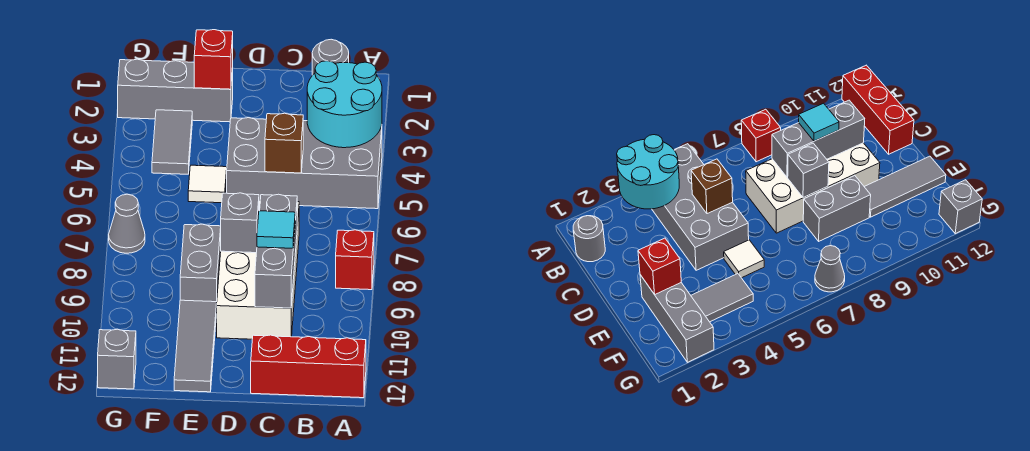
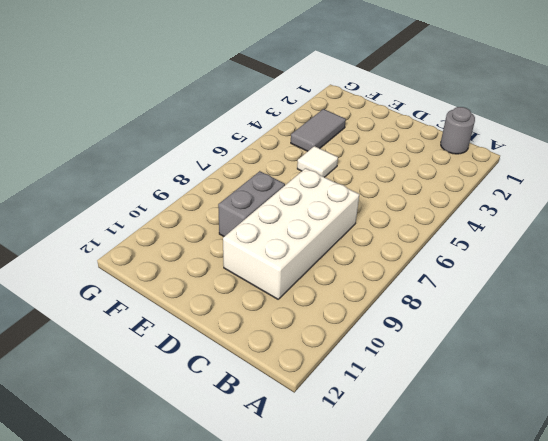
none -> grey 2x4 brick [227,118,382,209]
none -> red 1x1 brick [336,230,374,290]
none -> red 1x3 brick [251,335,366,398]

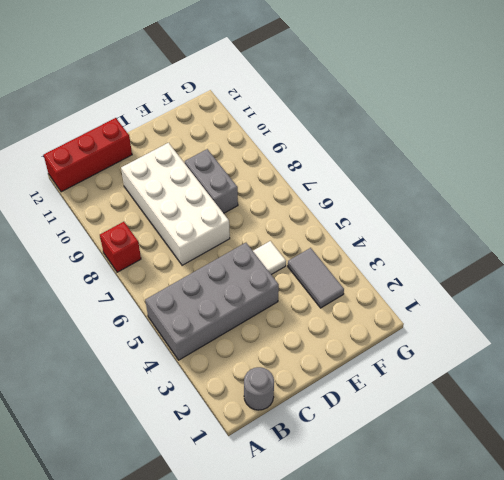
none -> grey 1x3 brick [118,59,233,122]
none -> grey 1x3 tile [174,300,217,392]
none -> grey 1x1 cone [109,194,145,253]

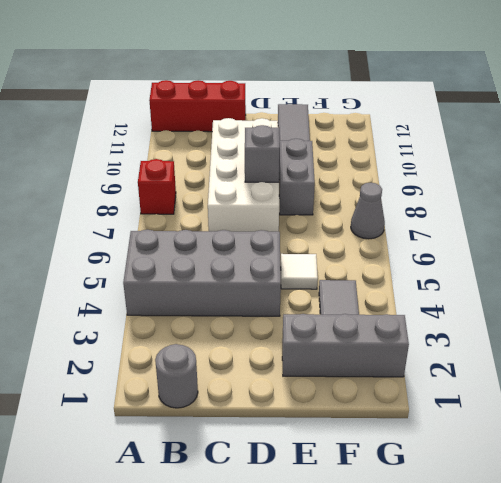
none -> grey 1x1 brick [98,329,136,389]
none -> cyan 2x2 round brick [307,61,382,148]
none -> brown 1x1 brick [265,113,303,173]

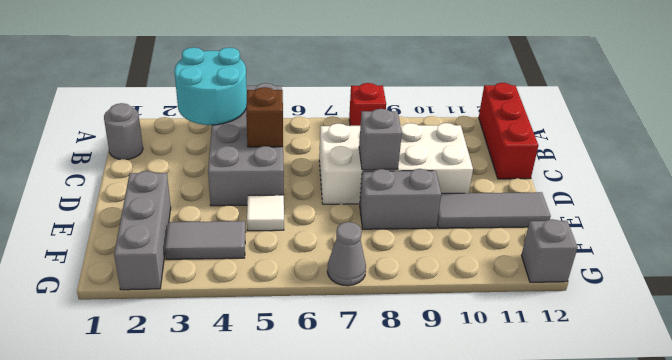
none -> grey 1x3 brick [255,194,297,308]
none -> red 1x1 brick [194,30,233,89]
none -> cyan 1x1 tile [257,211,295,248]

